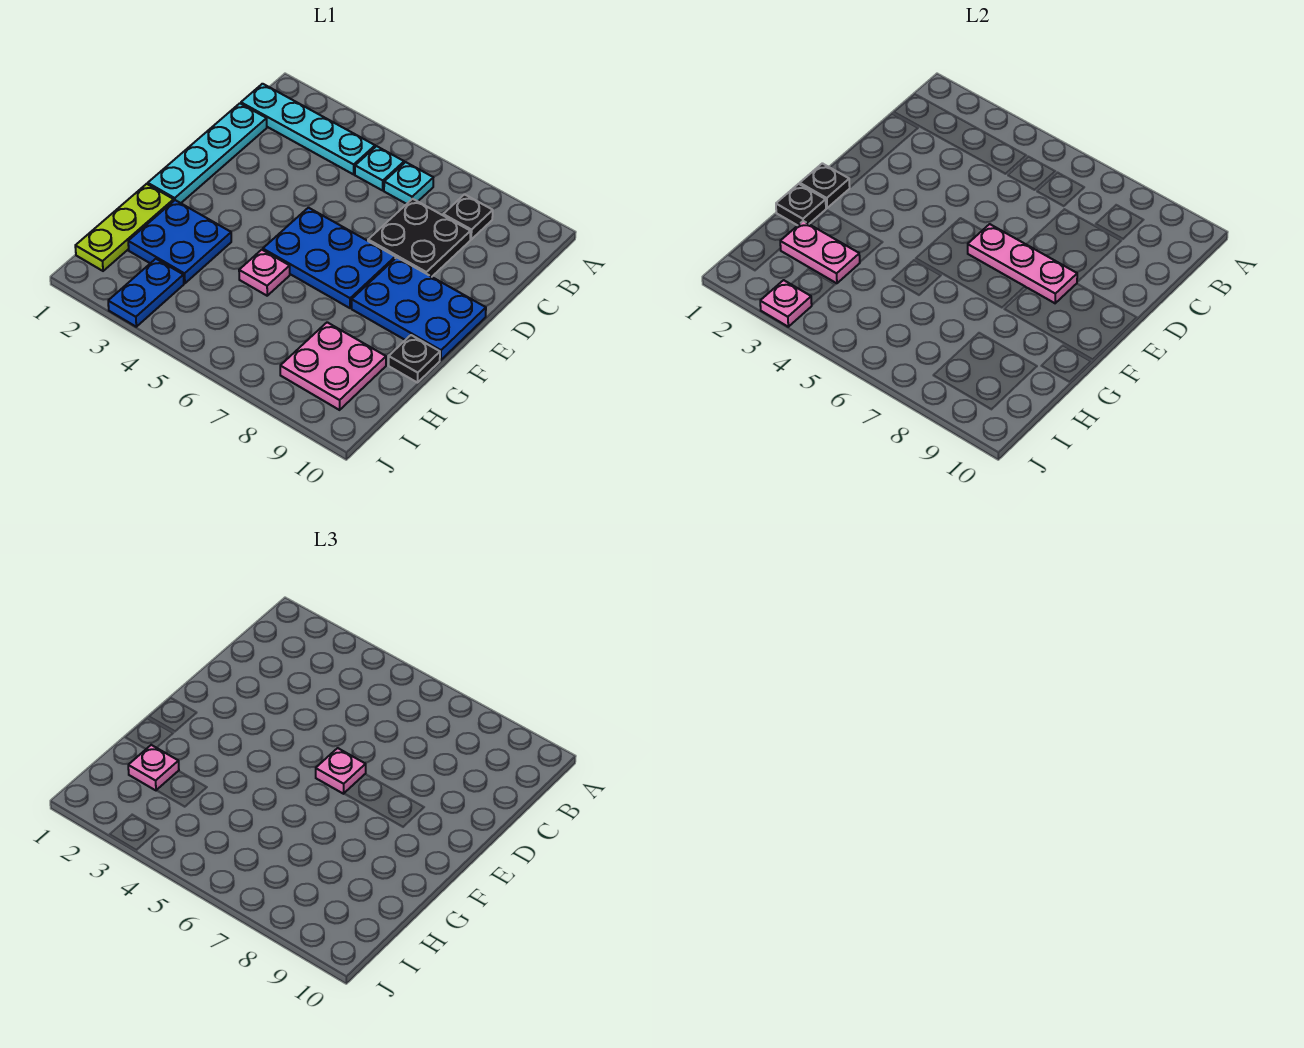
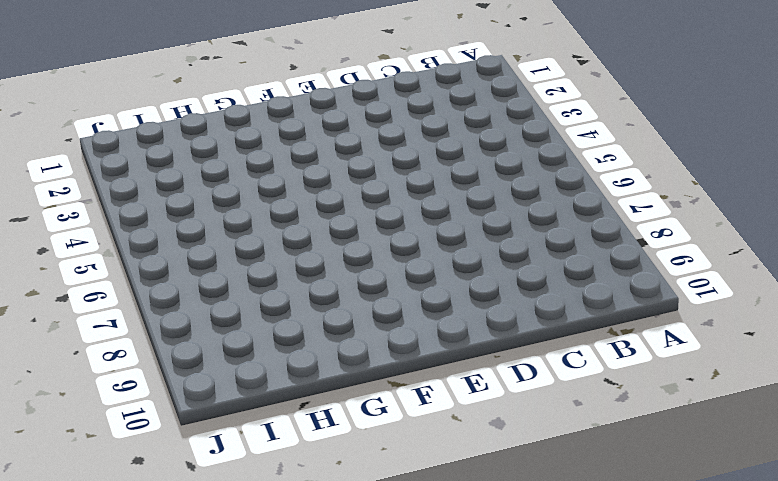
none -> cyan 1x4 plate [241,84,375,174]
none -> cyan 1x1 plate [355,146,404,190]
none -> cyan 1x1 plate [384,162,433,204]

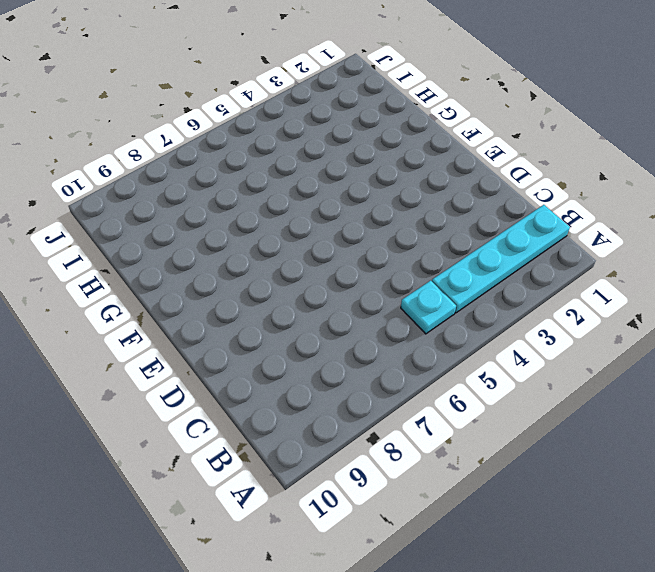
none -> cyan 1x1 plate [384,162,433,204]
none -> black 1x1 plate [443,194,493,239]
none -> cyan 1x4 plate [148,103,267,203]

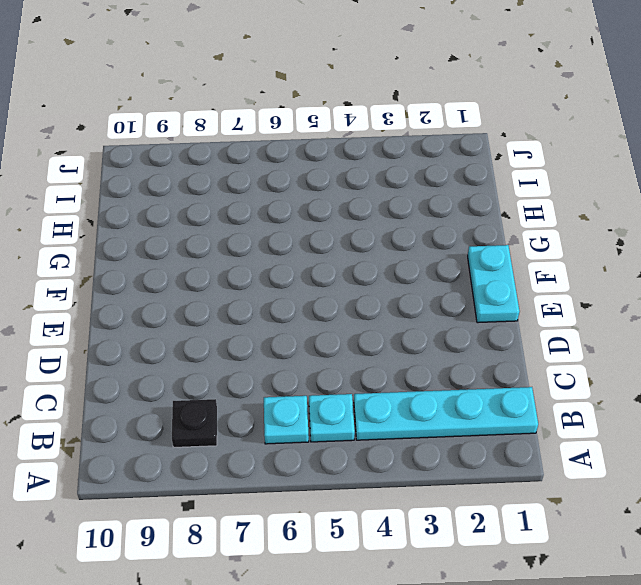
cyan 1x2 plate [468,245,520,323] -> cyan 1x4 plate [148,103,267,203]
none -> black 2x2 plate [368,199,471,277]
none -> blue 2x3 plate [263,208,395,308]
none -> blue 2x3 plate [352,257,486,360]

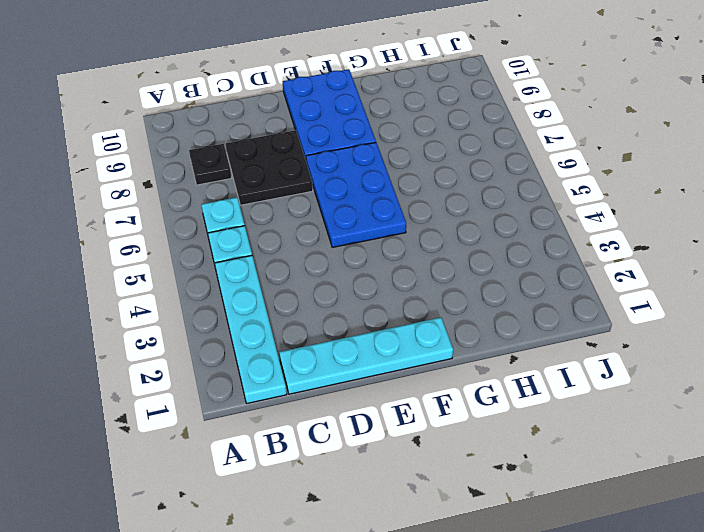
none -> lime 1x3 plate [75,184,174,271]
none -> blue 2x2 plate [128,200,231,283]
none -> pink 1x1 plate [239,250,290,296]

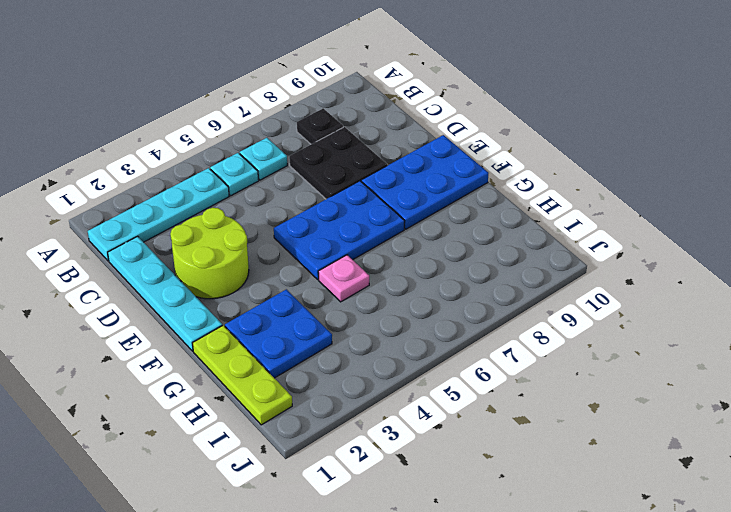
lime 2x2 round brick [170,208,249,299] -> none
none -> black 1x1 plate [388,335,440,383]
none -> pink 2x2 plate [280,322,386,410]
none -> blue 1x2 plate [108,259,184,327]

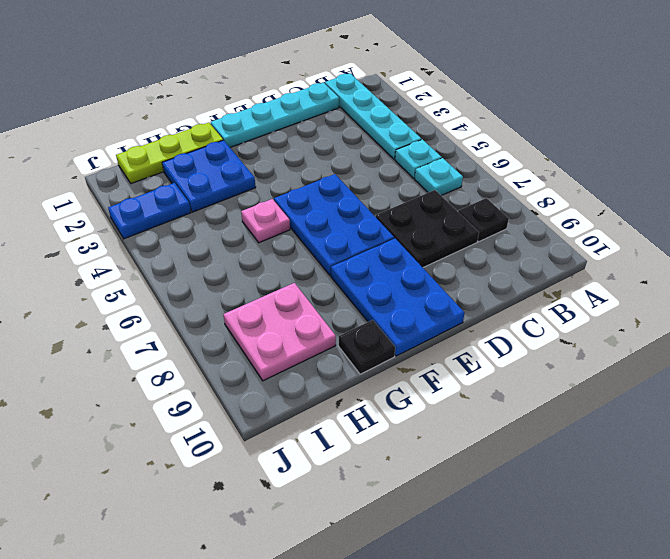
none -> pink 1x3 plate [968,224,1077,303]
none -> black 1x1 plate [800,163,850,208]
none -> black 1x1 plate [776,184,826,225]

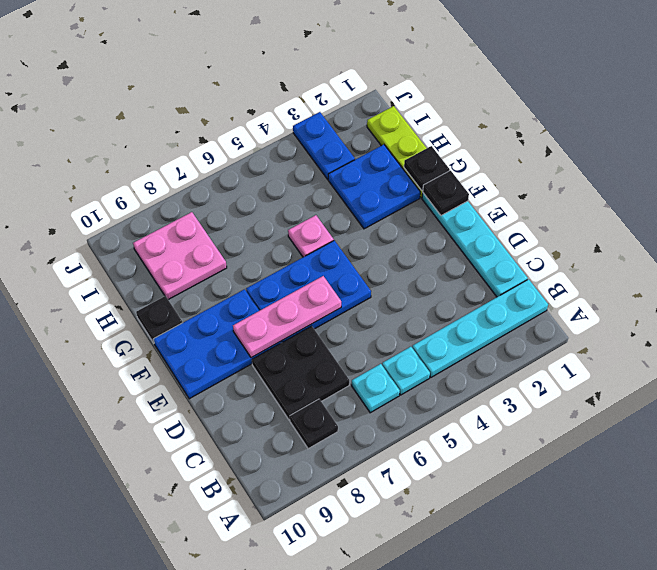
none -> pink 1x2 plate [780,221,860,283]
none -> pink 1x1 plate [760,280,812,327]
none -> pink 1x1 plate [316,748,366,794]

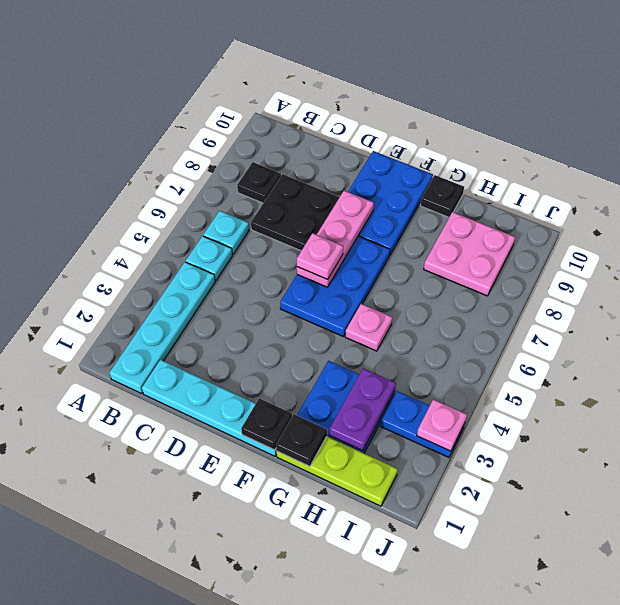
purple 1x2 plate [329,369,396,451] -> pink 1x2 plate [780,221,860,283]
none -> pink 1x1 plate [128,745,179,790]

